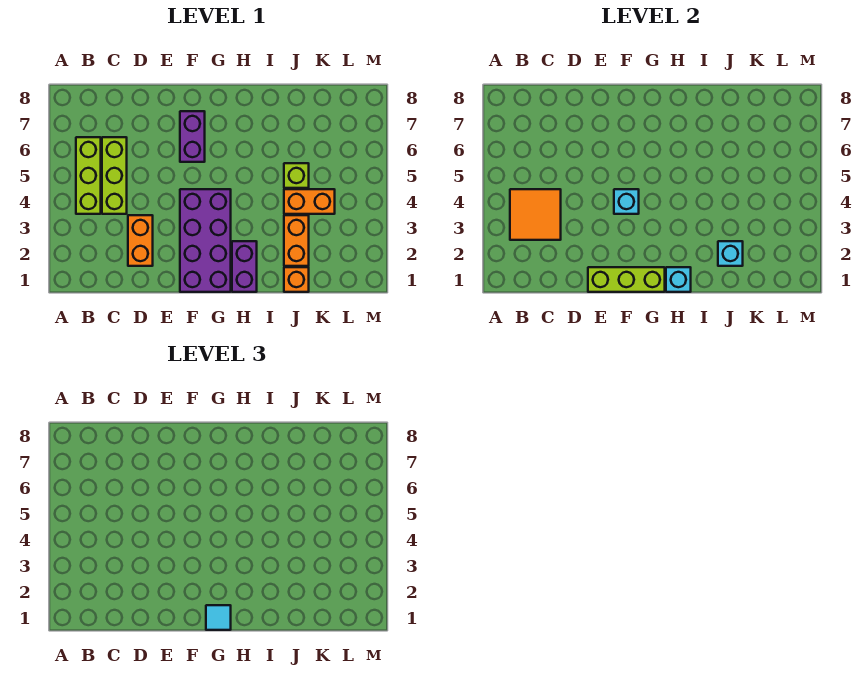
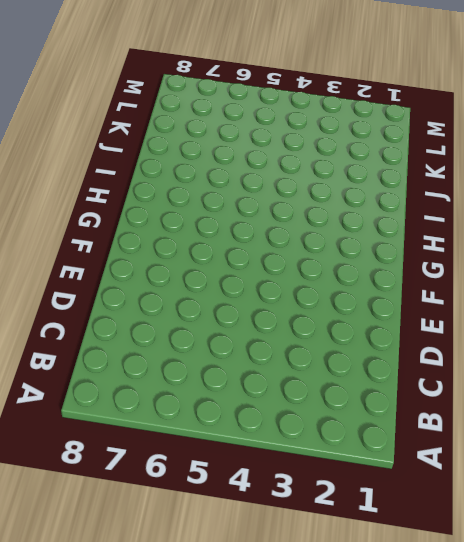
none -> lime 1x3 brick [76,137,101,214]
none -> lime 1x3 brick [102,137,127,214]
none -> orange 1x2 brick [128,215,153,266]

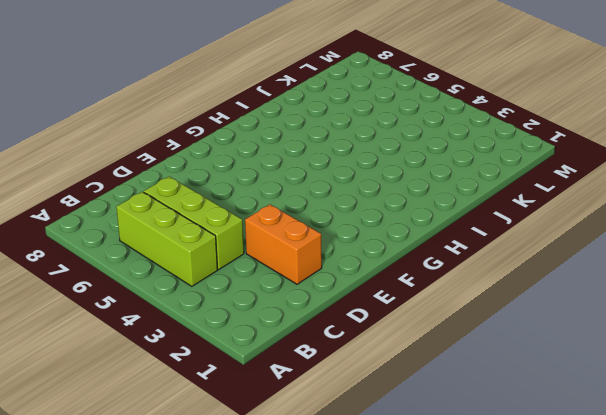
none -> purple 2x4 brick [180,189,231,292]
none -> purple 1x2 brick [180,111,205,162]
none -> purple 1x2 brick [232,241,257,292]

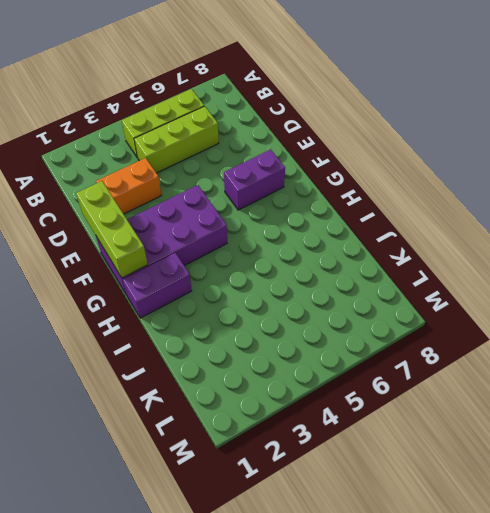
none -> orange 1x1 brick [284,267,309,292]
none -> orange 1x2 brick [284,215,309,266]
none -> orange 1x2 brick [284,189,335,214]

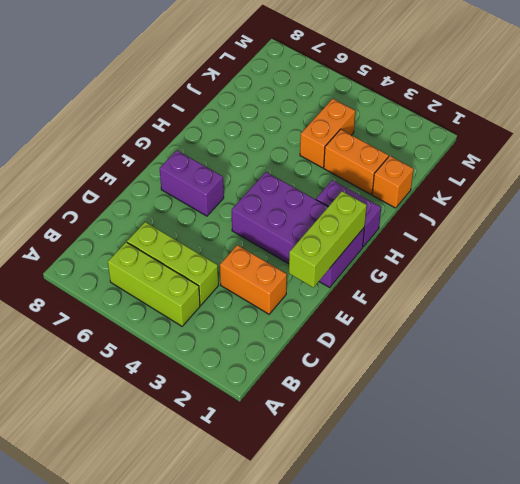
none -> lime 1x1 brick [284,163,309,188]
none -> orange 2x2 tile [510,189,561,240]
none -> cyan 1x1 brick [614,189,639,214]

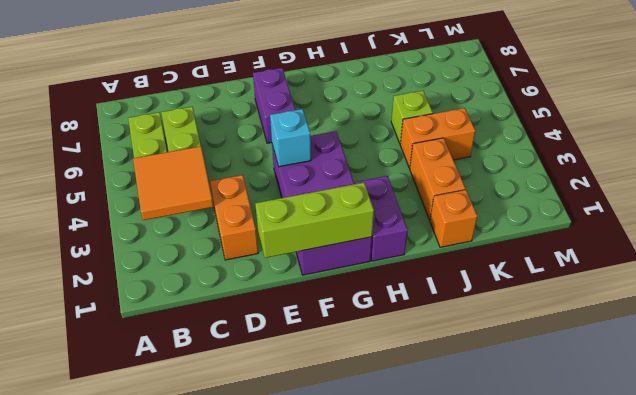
none -> cyan 1x1 brick [666,267,691,292]
none -> cyan 1x1 brick [718,241,743,266]
none -> cyan 1x1 tile [206,605,231,630]

